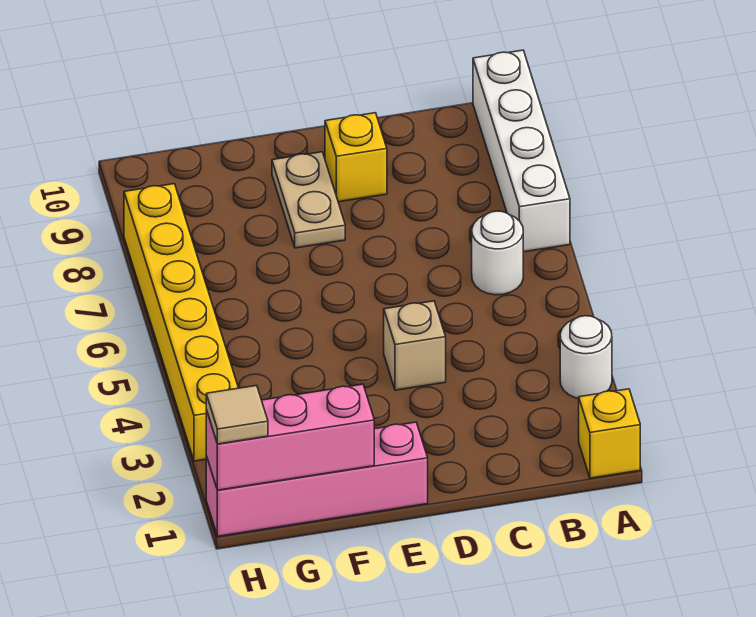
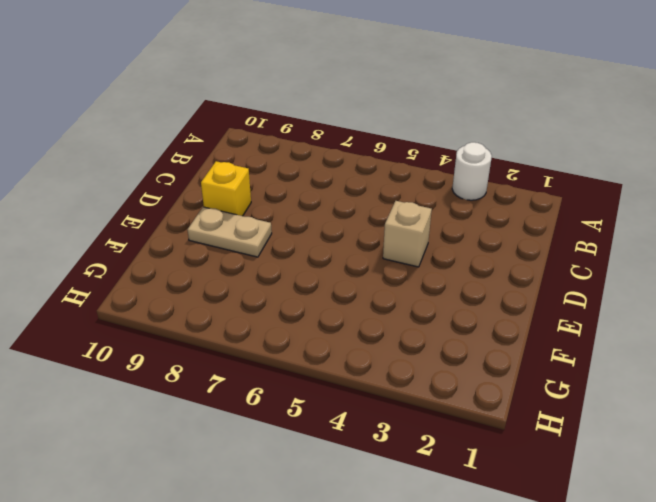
none -> yellow 1x1 brick [579,389,640,478]
none -> white 1x4 brick [473,50,570,252]

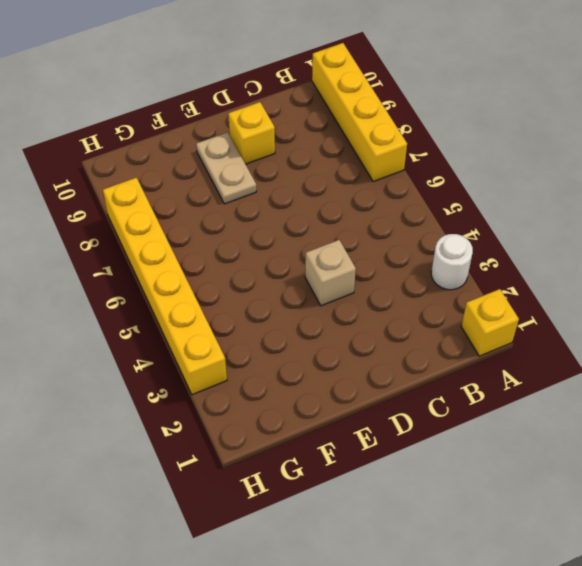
yellow 1x4 brick [312,43,407,182] -> white 1x4 brick [473,50,570,252]
none -> white 1x1 round brick [472,211,523,295]
none -> pink 1x4 brick [206,422,428,536]

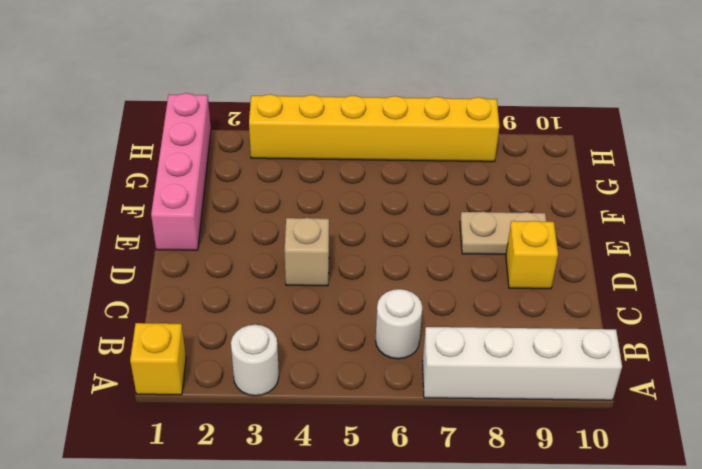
none -> pink 1x3 brick [206,384,374,490]
none -> tan 1x1 tile [206,385,268,444]

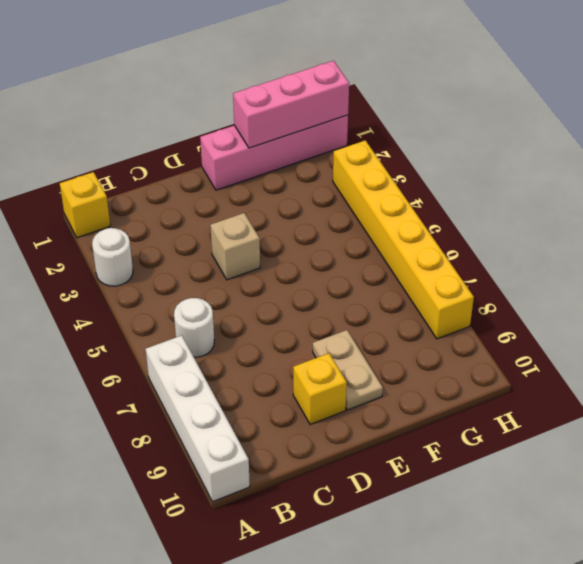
none -> tan 1x1 tile [206,385,268,444]

